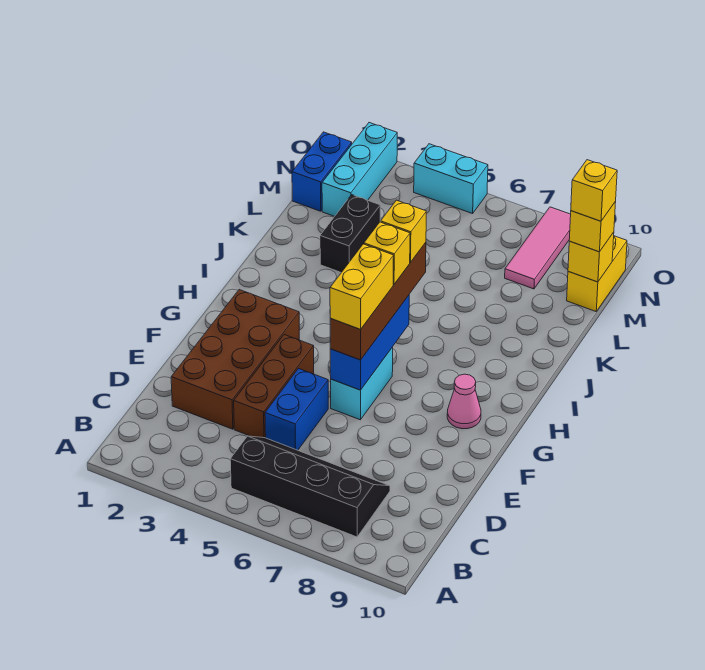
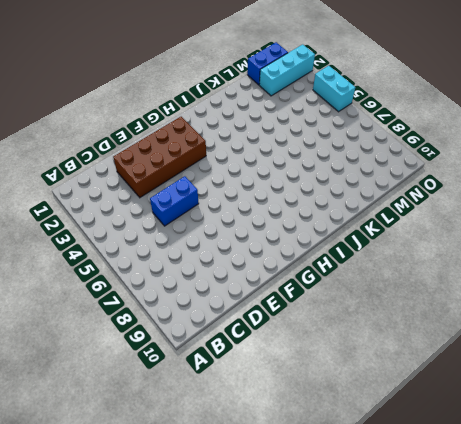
none -> black 2x4 slope [230,436,390,537]
none -> brown 1x3 brick [234,335,314,438]
none -> cyan 1x2 brick [331,347,393,420]

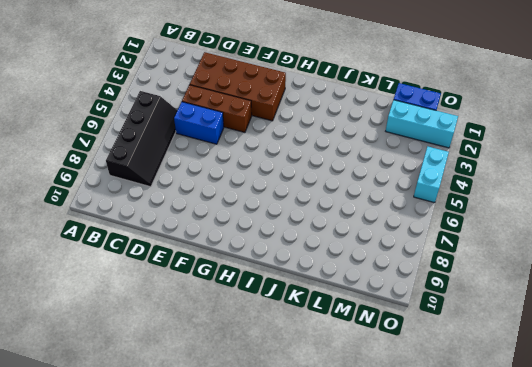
none -> cyan 1x2 brick [331,347,393,420]
none -> pink 1x1 cone [447,374,481,429]
none -> black 1x2 brick [320,195,380,272]

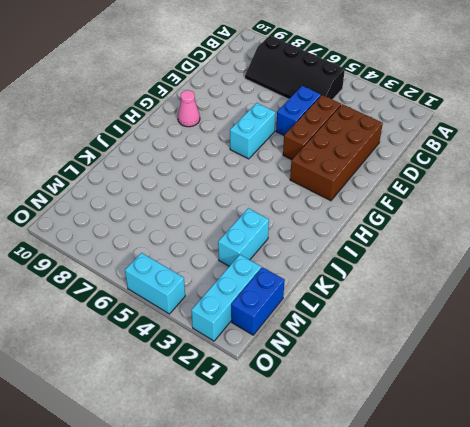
cyan 1x2 brick [218,208,269,266] -> black 1x2 brick [320,195,380,272]
none -> pink 1x3 tile [505,207,571,289]
none -> yellow 1x2 brick [567,236,627,311]
none -> blue 1x3 brick [330,295,409,390]

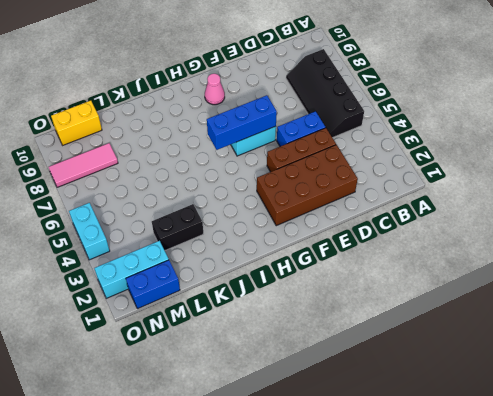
none -> yellow 1x1 brick [568,232,614,282]
none -> brown 1x4 brick [330,243,426,360]
none -> yellow 1x1 brick [569,201,616,252]

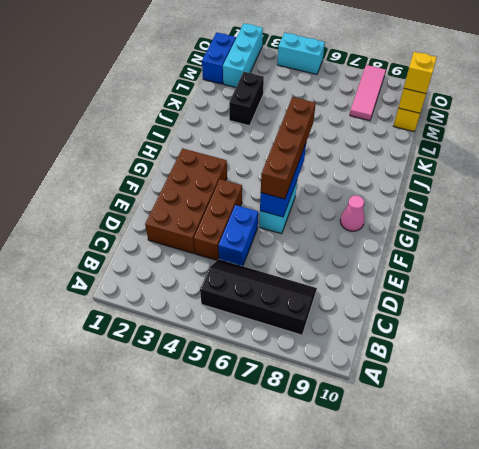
none -> yellow 1x2 brick [330,244,394,329]
none -> yellow 1x1 brick [364,222,410,284]
none -> yellow 1x1 brick [381,200,426,262]

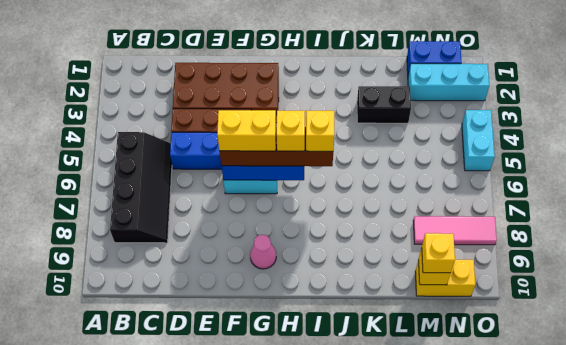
none -> yellow 1x1 brick [571,160,617,221]

